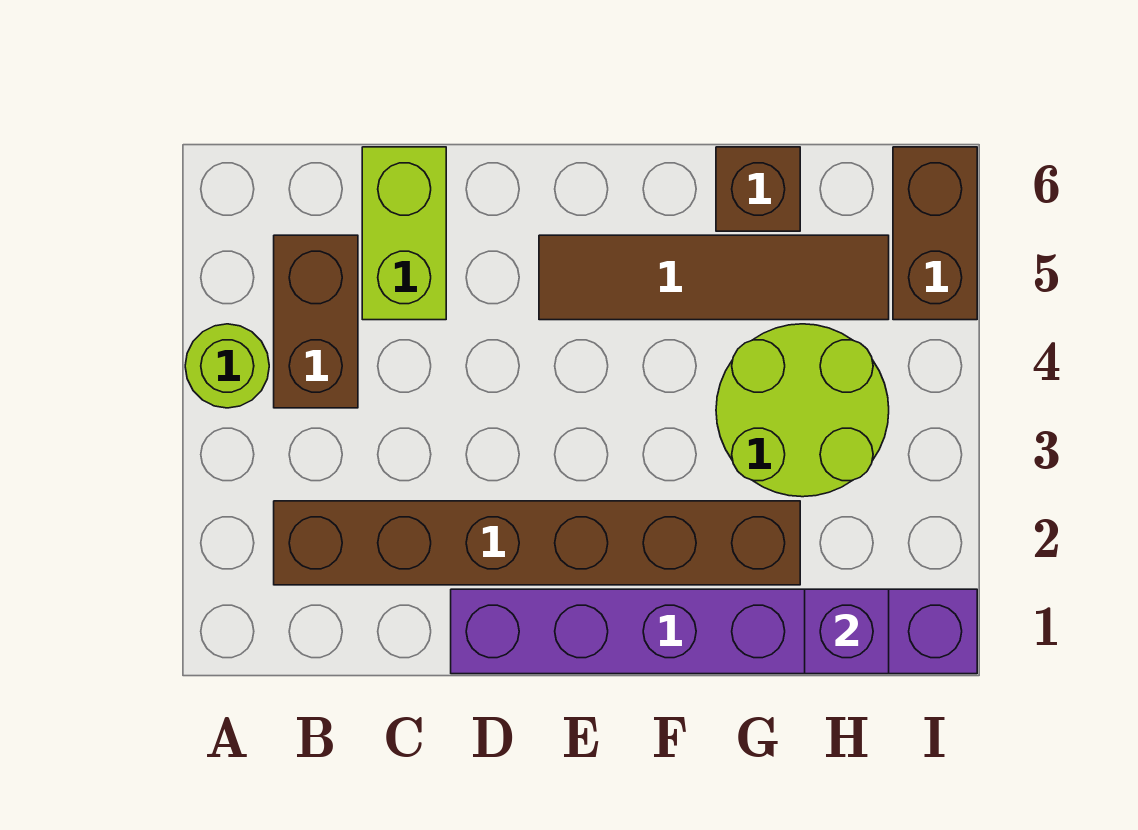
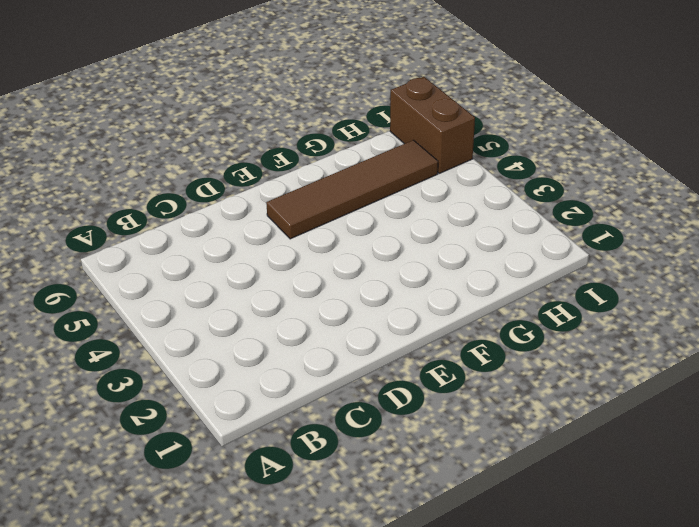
none -> lime 1x1 round brick [185,324,269,408]
none -> brown 1x6 brick [274,501,800,585]

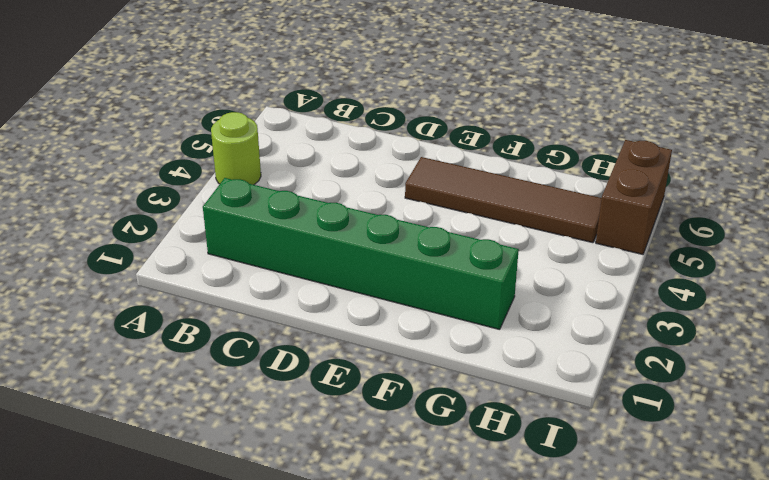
green 1x6 brick [203,178,519,330] -> brown 1x6 brick [274,501,800,585]
none -> brown 1x2 brick [274,235,358,408]
none -> lime 1x2 brick [362,147,446,320]

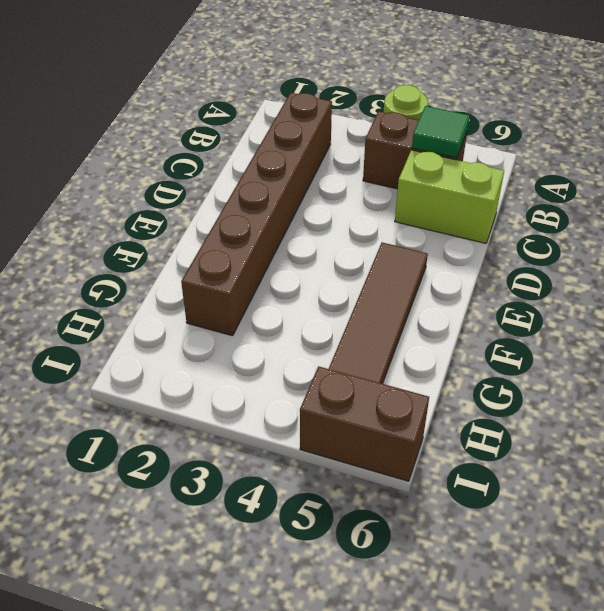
green 1x1 tile [412,106,470,158] -> none
none -> purple 1x6 brick [451,589,977,674]
none -> lime 2x2 round brick [716,324,889,497]

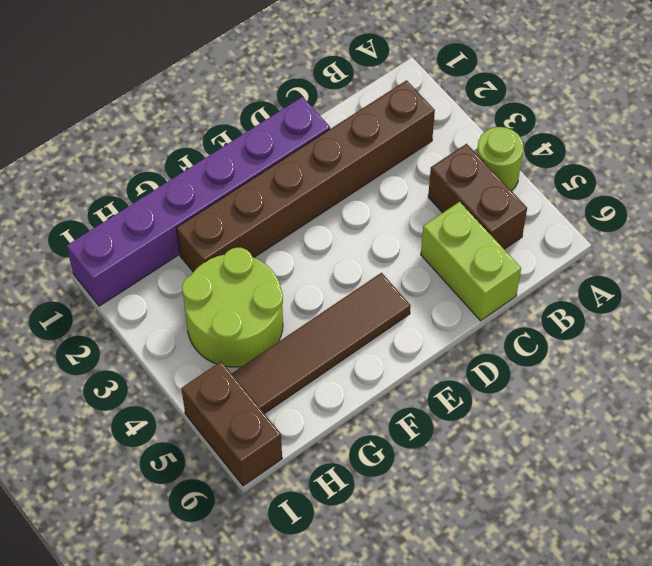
none -> brown 1x1 brick [716,147,800,231]
none -> purple 1x1 brick [805,589,889,674]

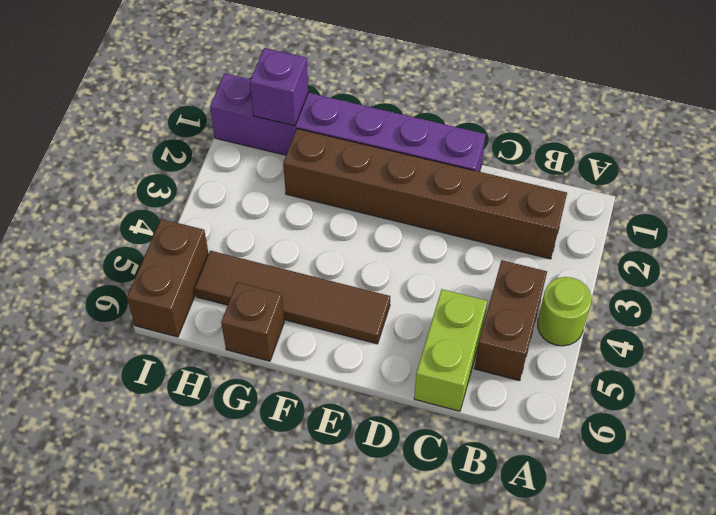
none -> lime 2x2 round brick [716,324,889,497]

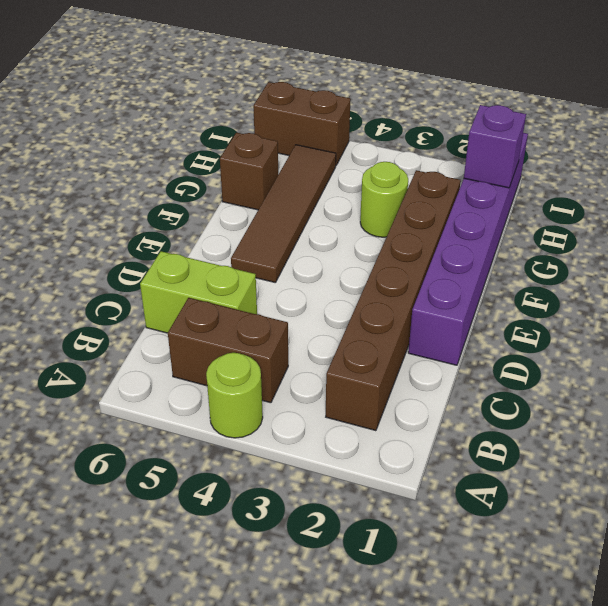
lime 1x1 round brick [360,162,408,237] -> lime 2x2 round brick [716,324,889,497]

